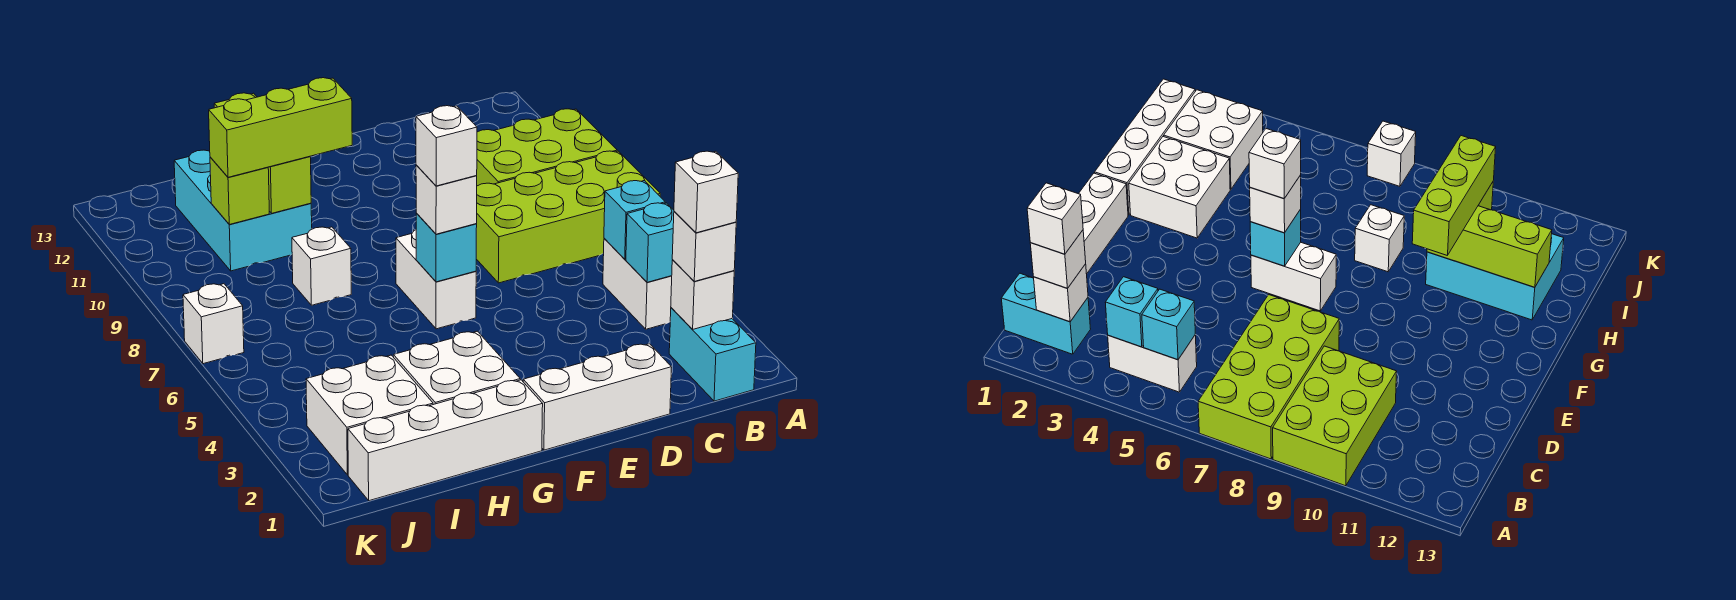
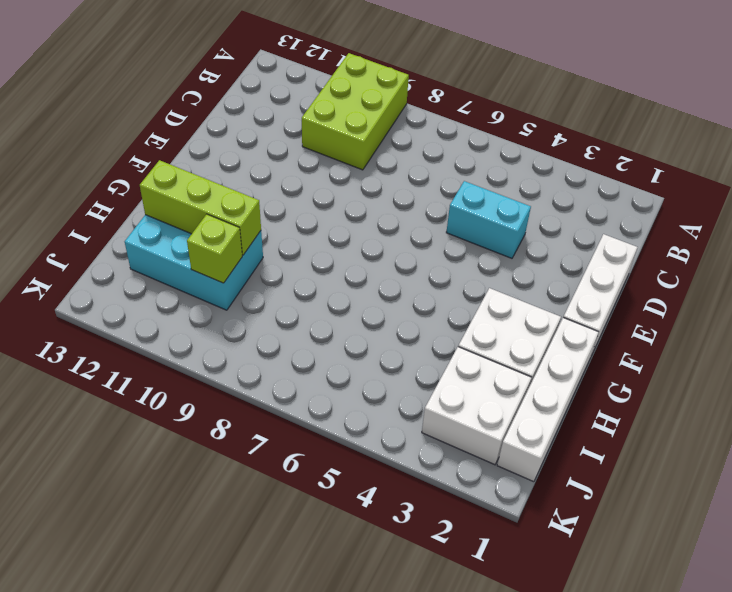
cyan 1x2 brick [446,181,531,258] -> cyan 1x2 brick moved to [669,308,756,401]
none -> lime 2x4 brick [476,151,660,283]
none -> white 1x2 brick [603,238,672,329]
none -> white 1x2 brick [396,230,476,329]

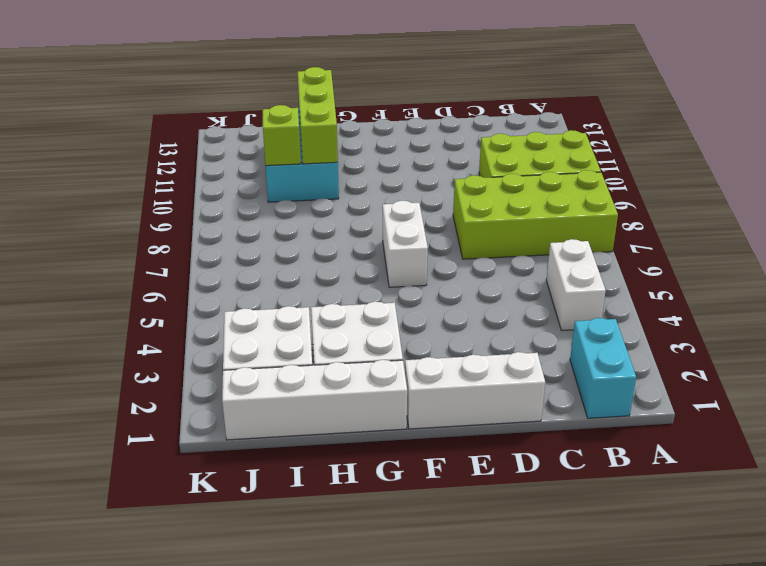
none -> white 1x1 brick [292,227,351,305]
none -> white 1x1 brick [183,284,244,364]
none -> white 1x1 brick [671,260,734,329]

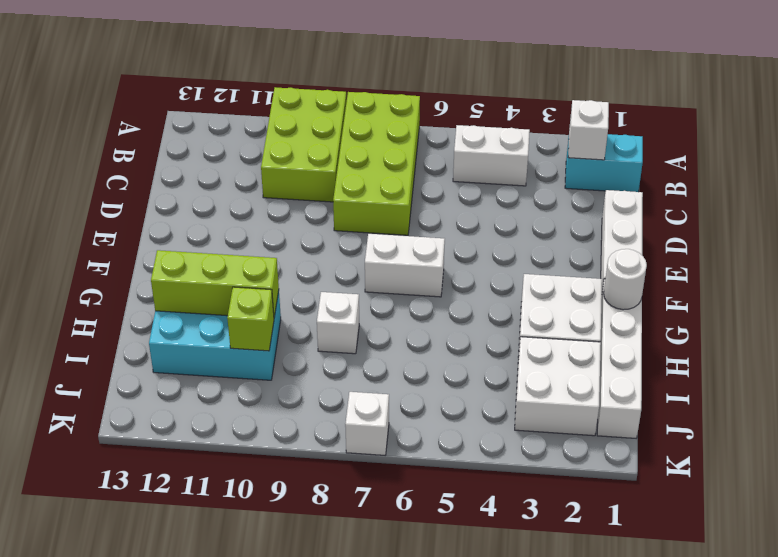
white 1x1 round brick [604,249,647,310] -> none
none -> cyan 1x1 brick [626,203,674,282]
none -> cyan 1x1 brick [604,181,665,259]
none -> cyan 1x1 brick [416,213,477,282]

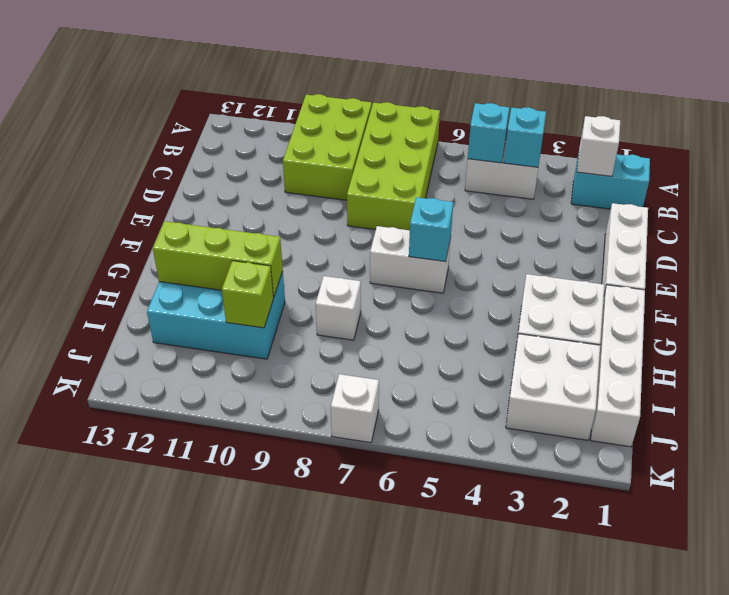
none -> white 1x1 brick [672,211,736,281]
none -> white 1x1 brick [416,165,477,234]
none -> lime 1x3 brick [209,78,352,177]

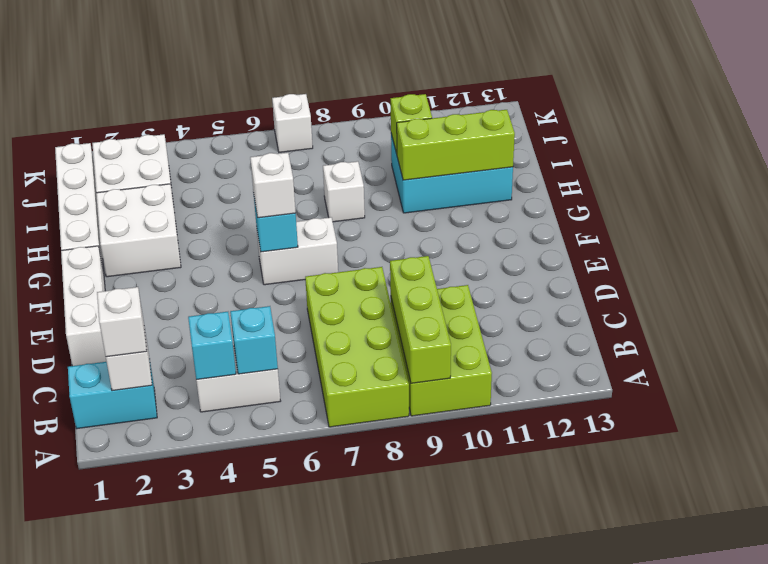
lime 1x3 brick [390,256,451,383] -> lime 1x3 brick moved to [209,78,352,177]
none -> white 1x1 brick [674,151,738,233]
none -> white 1x1 brick [416,106,477,186]

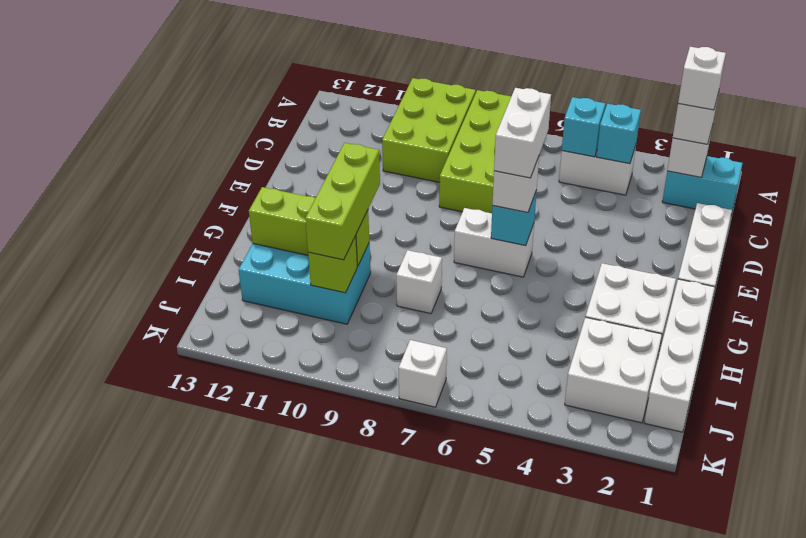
white 1x2 brick [494,88,551,178] -> white 1x1 brick [416,106,477,186]

